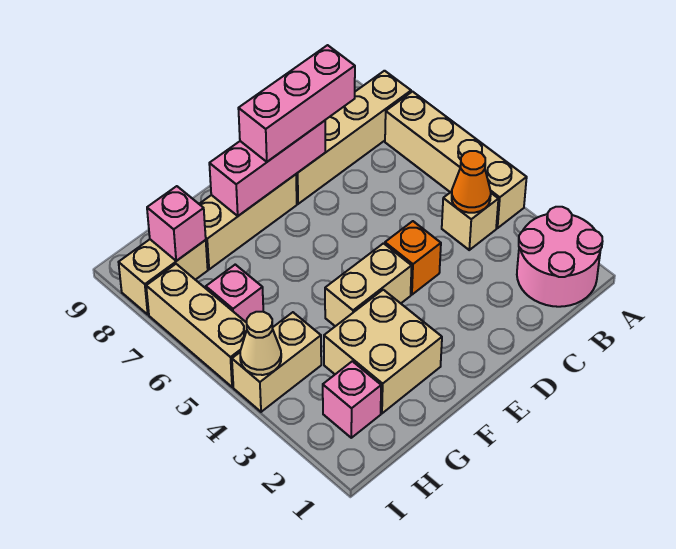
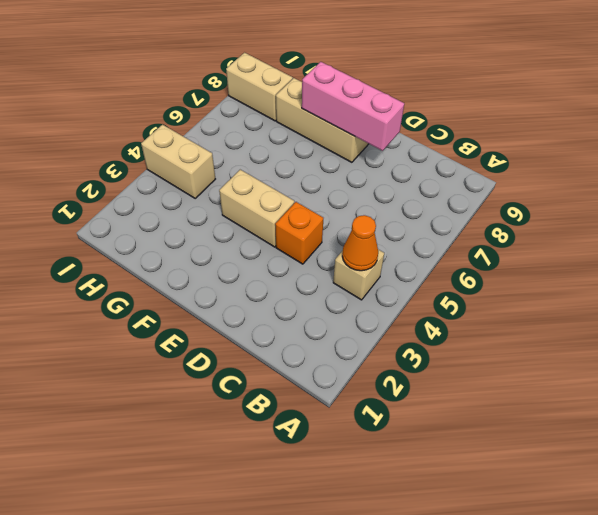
none -> pink 2x2 round brick [517,207,603,307]
none -> tan 1x4 brick [385,92,527,228]
none -> tan 1x4 brick [296,71,411,204]

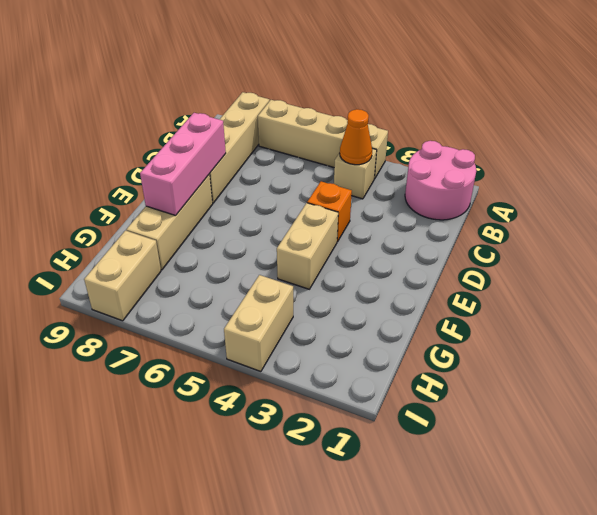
none -> tan 2x2 brick [324,290,442,413]
none -> pink 1x1 brick [323,361,381,438]
none -> pink 1x1 brick [206,265,263,323]

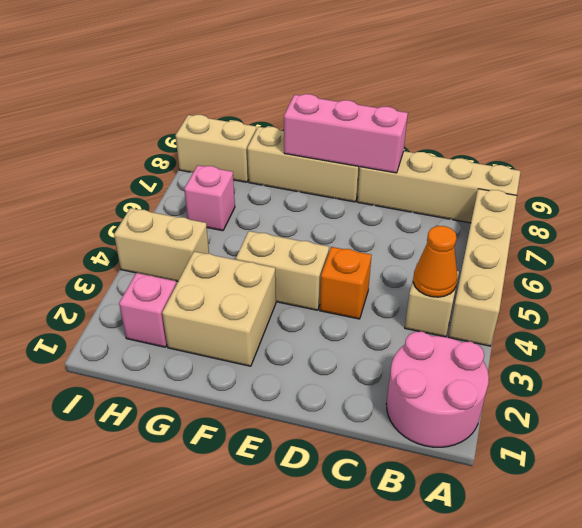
none -> tan 1x3 brick [146,264,247,387]
none -> pink 1x1 brick [147,186,206,261]
none -> tan 1x1 cone [240,312,281,375]

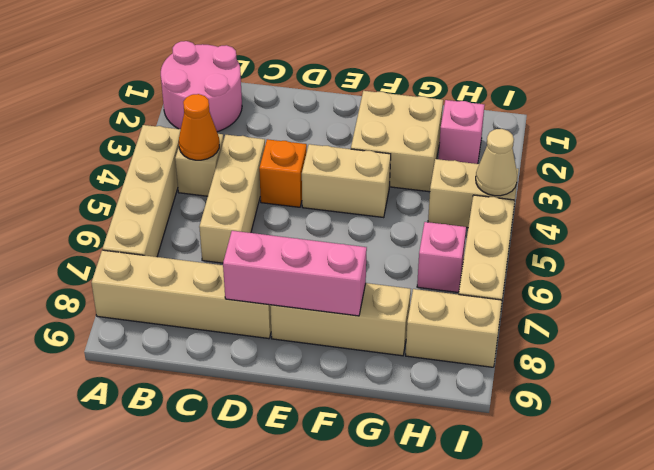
tan 1x3 brick [199,135,265,263] -> none
none -> pink 1x1 brick [147,186,206,261]
none -> pink 1x3 brick [238,45,355,162]

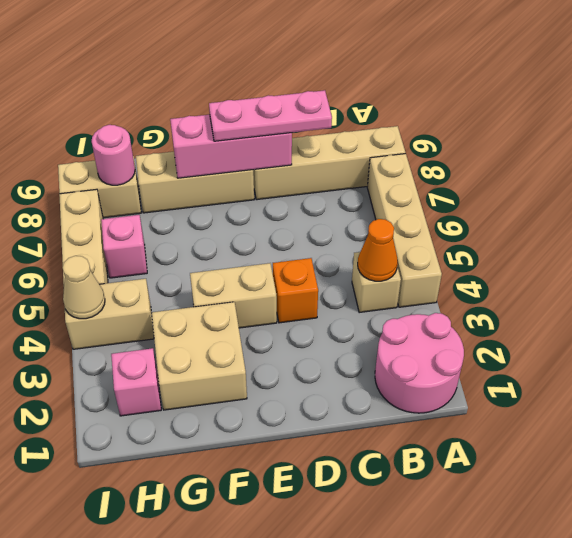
pink 1x3 plate [209,90,332,141] -> pink 1x3 brick [238,45,355,162]
pink 1x1 round brick [92,125,135,185] -> pink 1x1 brick [147,186,206,261]

